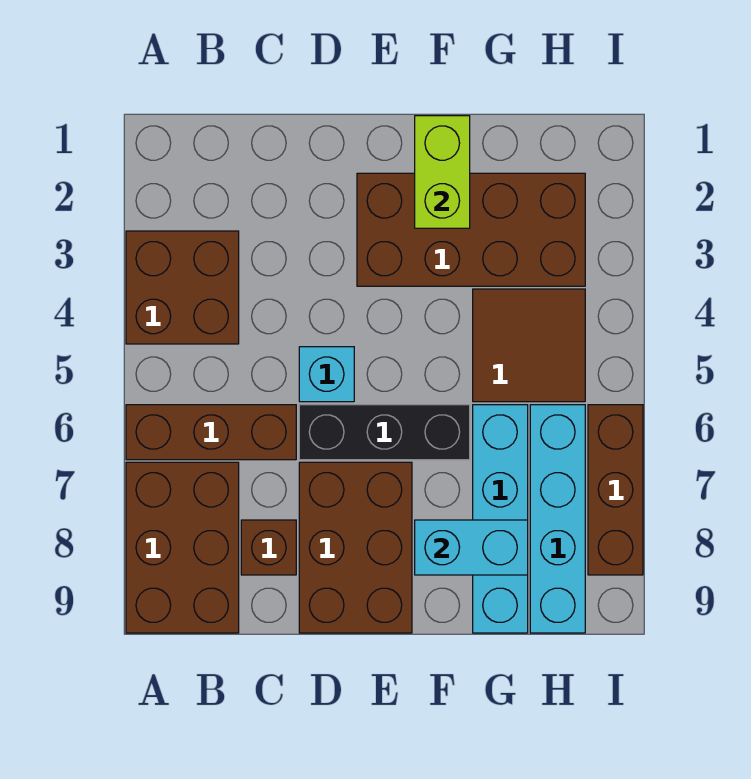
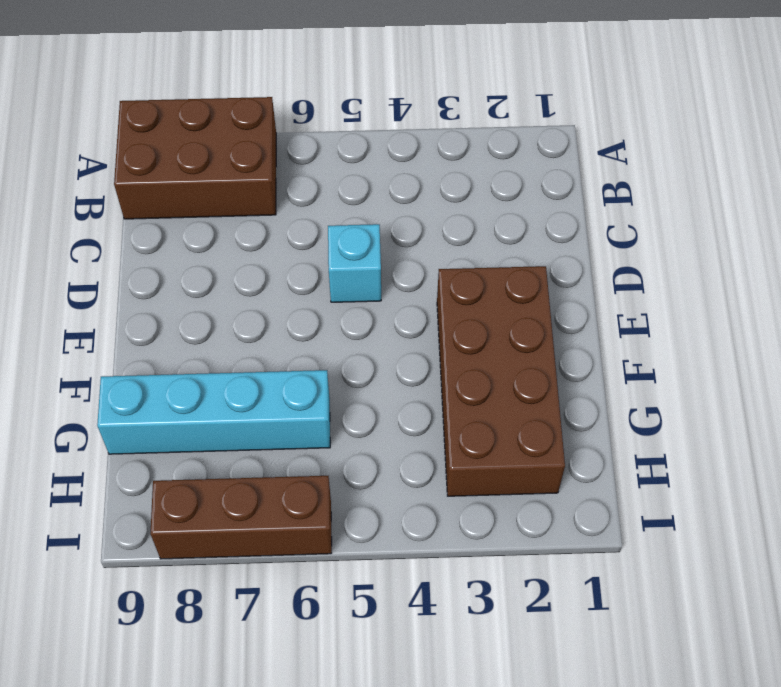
none -> brown 2x2 brick [126,231,239,344]
none -> brown 1x3 brick [126,405,296,460]
none -> brown 1x1 brick [241,520,296,575]

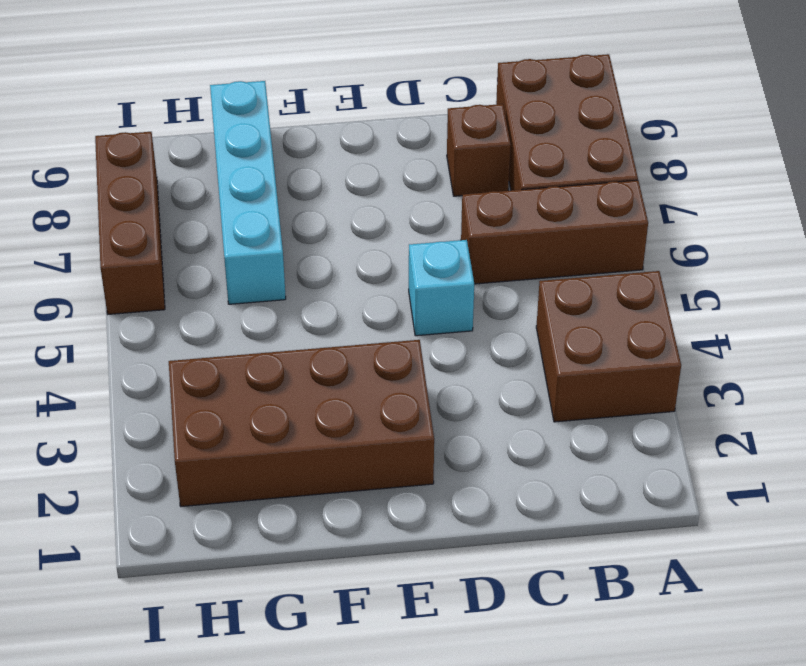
none -> black 1x3 brick [299,405,470,460]
none -> brown 2x3 brick [299,462,412,633]
none -> brown 2x2 tile [473,289,585,402]

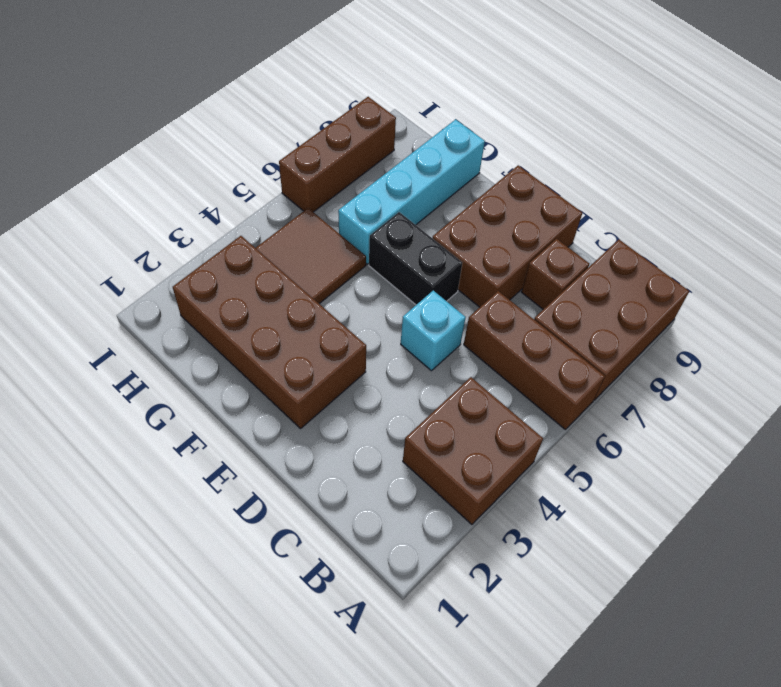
black 1x2 brick [369,212,462,305] -> black 1x3 brick [299,405,470,460]
none -> cyan 1x4 brick [530,405,585,633]
none -> lime 1x2 brick [415,116,470,228]
none -> cyan 1x2 brick [415,520,528,575]

